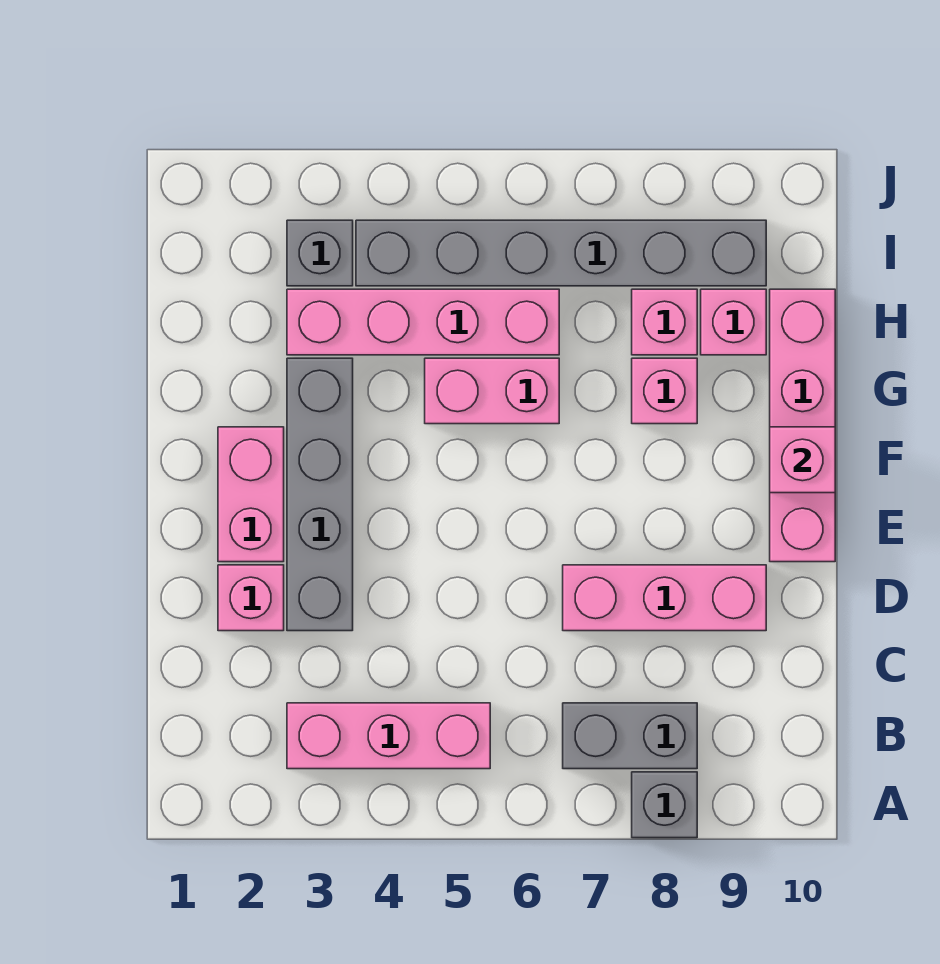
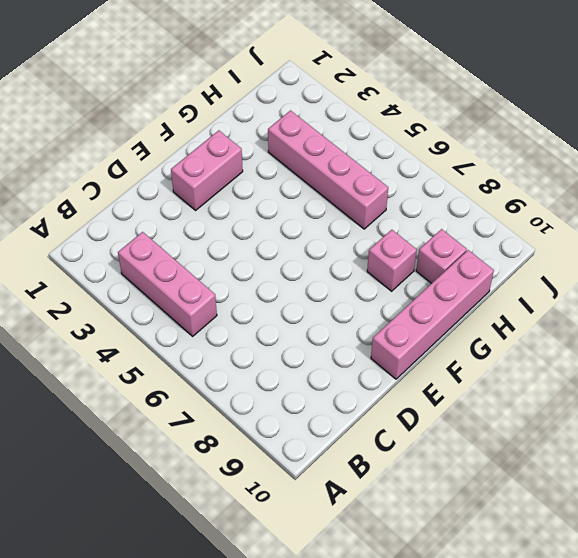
none -> grey 1x1 brick [632,772,697,838]
none -> grey 1x2 brick [563,703,697,769]
none -> pink 1x1 brick [218,565,284,631]

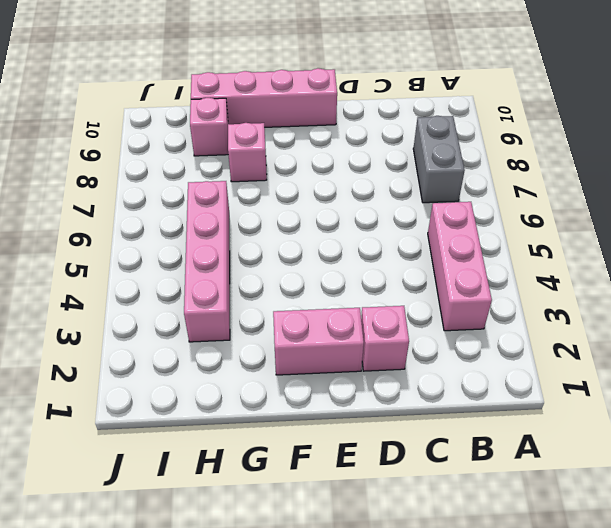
none -> grey 1x1 brick [632,772,697,838]
none -> grey 1x4 brick [287,358,353,631]
none -> pink 1x3 brick [563,565,766,631]

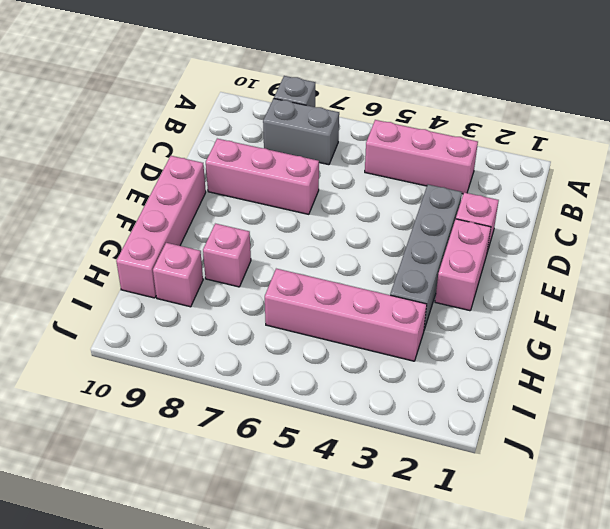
none -> pink 1x2 brick [425,358,559,424]
none -> pink 1x1 brick [632,289,697,355]
none -> grey 1x1 brick [287,220,353,286]

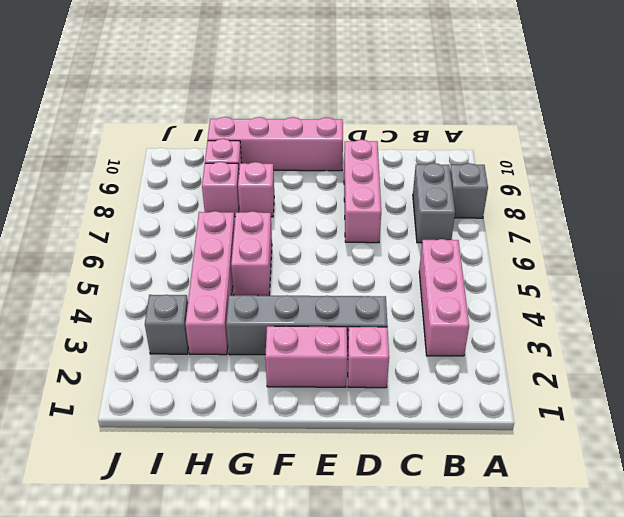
none -> grey 1x6 brick [356,220,766,286]
none -> pink 1x1 brick [770,427,835,493]

